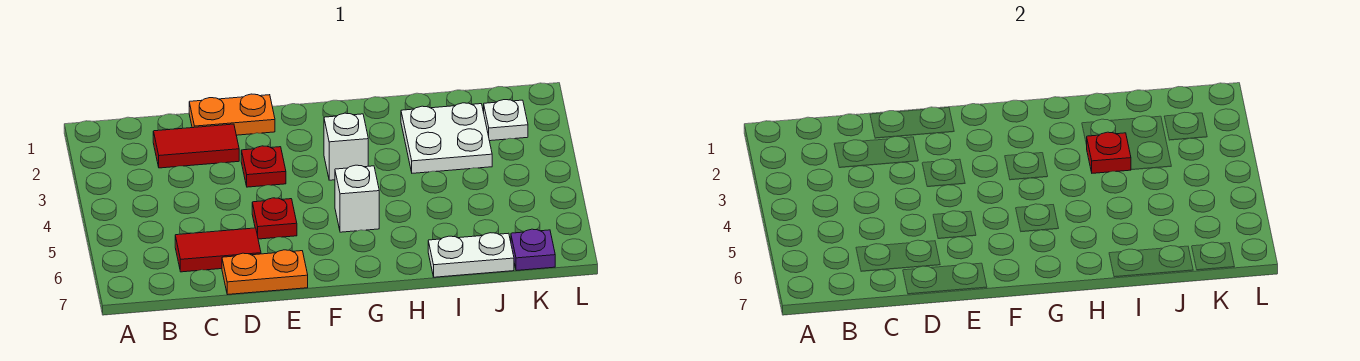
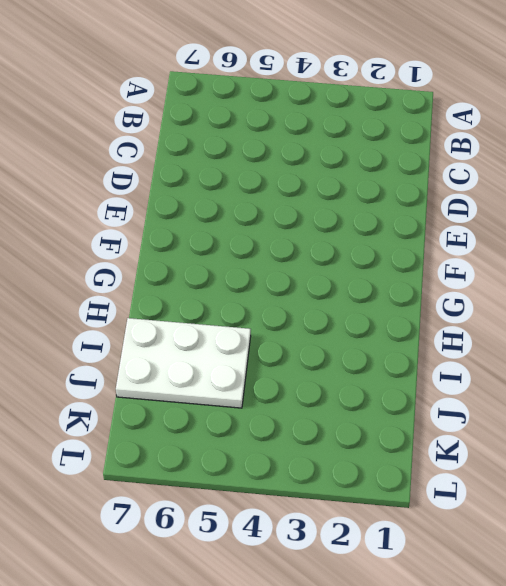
white 2x3 plate [116,318,251,408] -> white 1x2 plate [428,233,514,277]
none -> red 1x2 tile [153,124,239,168]
none -> red 1x2 tile [175,228,261,272]
none -> orange 1x2 plate [189,94,275,135]

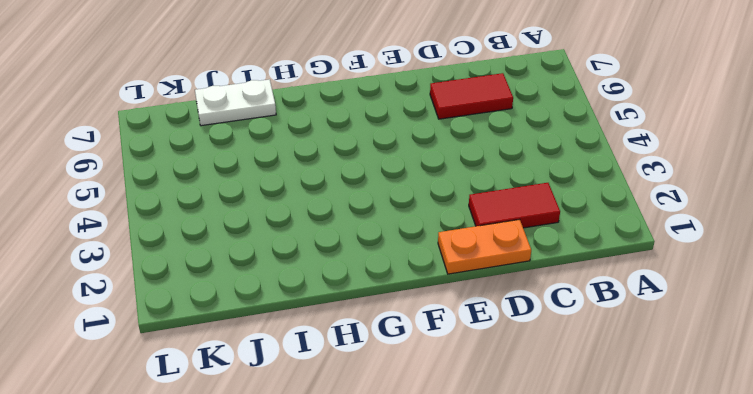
none -> orange 1x2 plate [222,250,308,295]
none -> red 1x1 plate [241,146,286,187]
none -> red 1x1 plate [252,198,297,239]

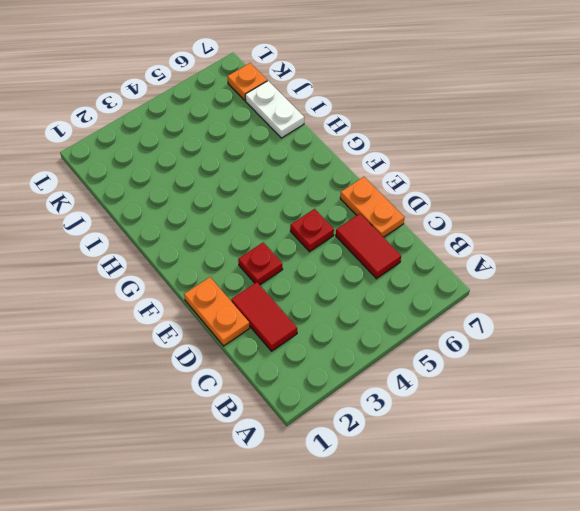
orange 1x1 plate [227,63,267,100] -> purple 1x1 plate [511,229,555,271]
none -> white 1x1 brick [324,113,368,180]
none -> white 1x1 brick [335,165,379,232]
none -> white 2x2 plate [401,103,492,173]

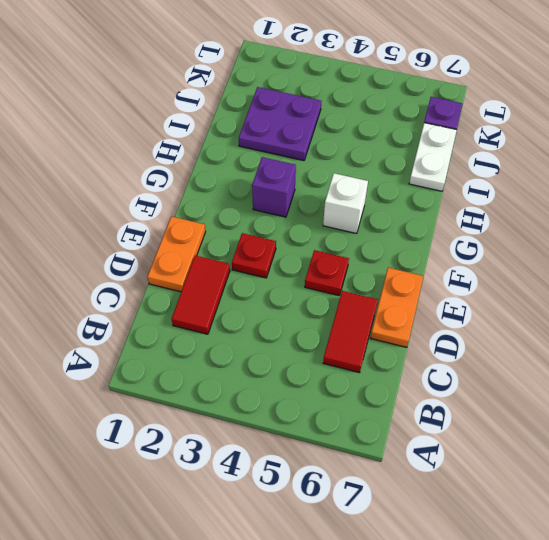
purple 1x1 brick [252,157,296,217] -> white 1x1 brick [324,113,368,180]
purple 2x2 plate [239,87,321,161] -> white 2x2 plate [401,103,492,173]
none -> white 1x1 plate [484,100,528,141]
none -> red 1x1 plate [1087,132,1131,173]

